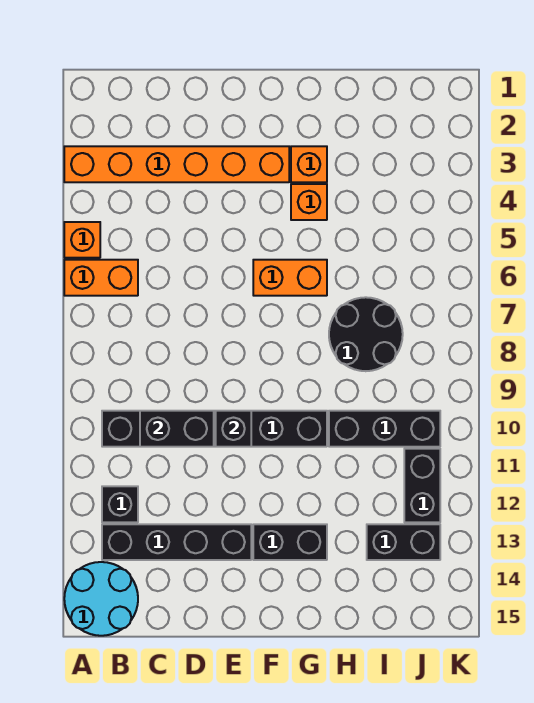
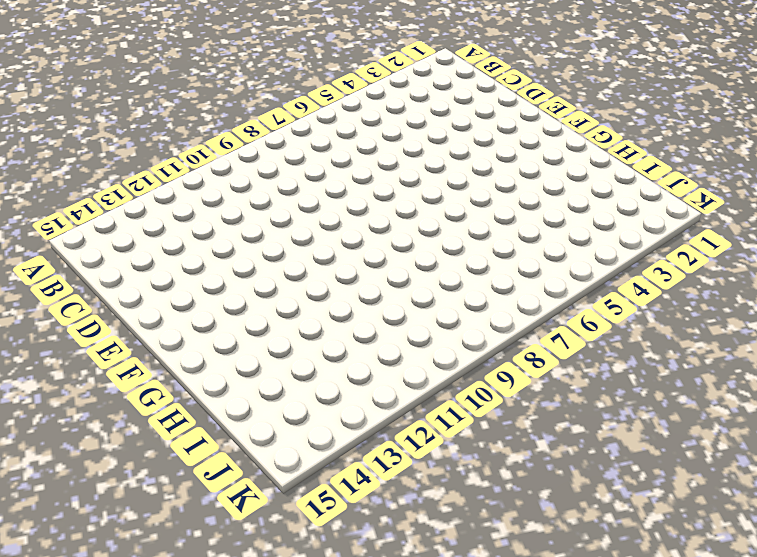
none -> orange 1x6 brick [64,146,289,182]
none -> orange 1x1 brick [64,222,100,258]
none -> orange 1x2 brick [64,260,138,296]

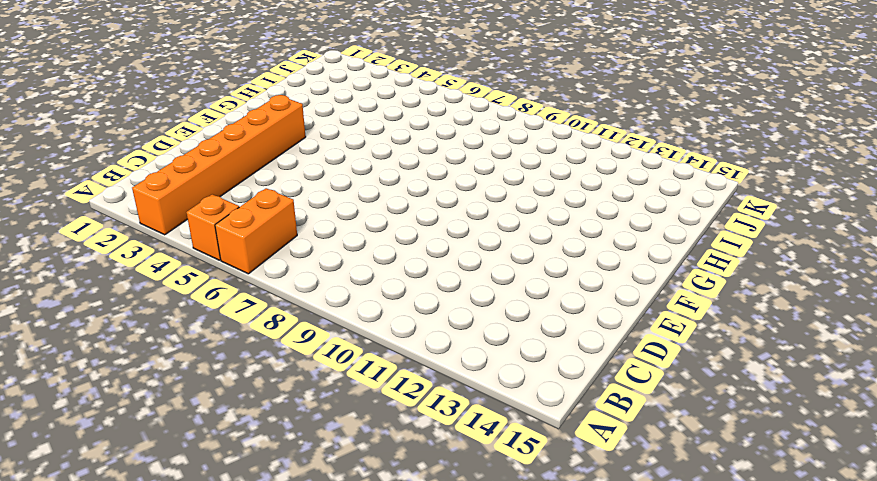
none -> cyan 2x2 round brick [64,562,138,636]
none -> black 1x6 brick [102,411,327,447]
none -> black 1x1 brick [102,486,138,522]

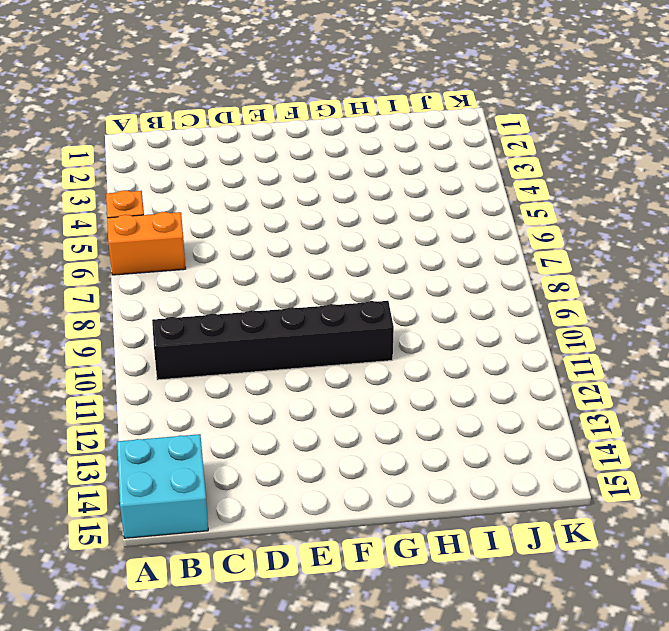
cyan 2x2 brick [117,434,208,538] -> cyan 2x2 round brick [64,562,138,636]
none -> orange 1x6 brick [64,146,289,182]
none -> black 1x1 brick [102,486,138,522]
none -> black 1x4 brick [102,524,251,560]

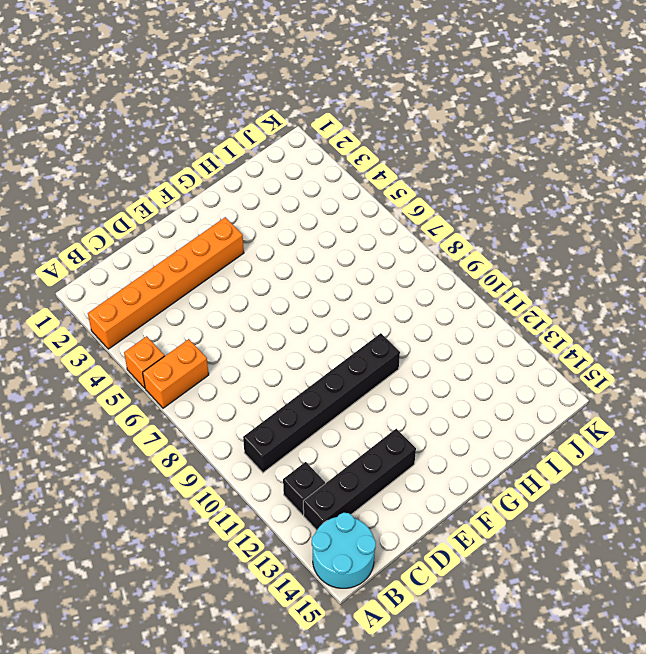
none -> orange 1x2 brick [253,260,327,296]
none -> black 1x2 brick [253,524,327,560]
none -> orange 1x1 brick [291,146,327,182]

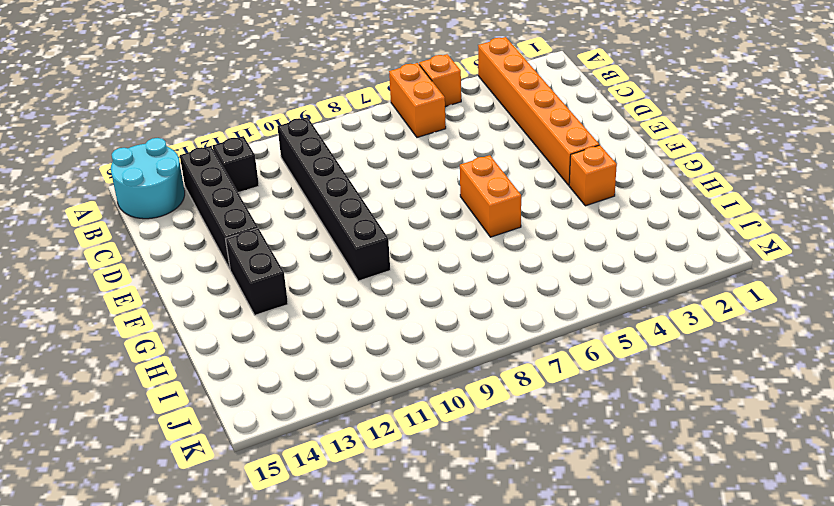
none -> orange 1x1 brick [291,184,327,220]
none -> black 2x2 round brick [329,297,403,371]
none -> black 1x3 brick [329,411,440,447]

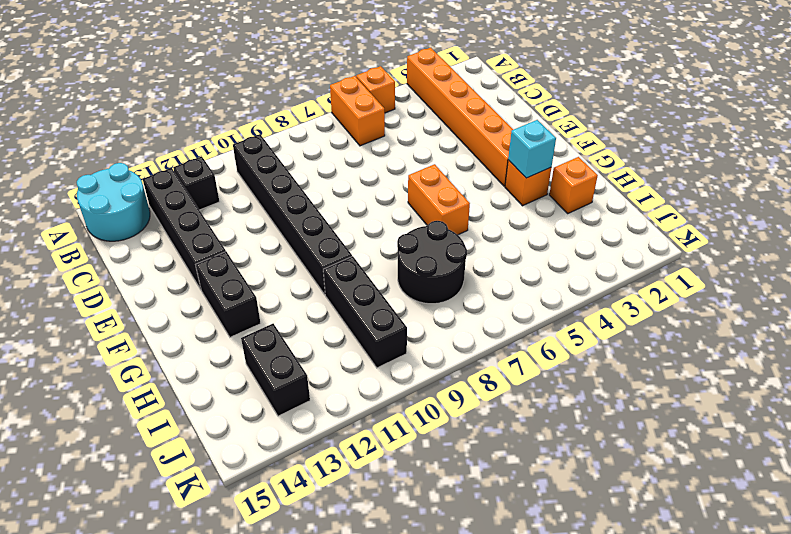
cyan 1x1 brick [508,120,556,178] -> none
orange 1x1 brick [549,157,598,213] -> orange 1x1 brick moved to [291,184,327,220]
none -> black 1x2 brick [404,449,440,522]
none -> black 1x2 brick [140,411,214,447]
none -> black 1x1 brick [216,411,251,447]

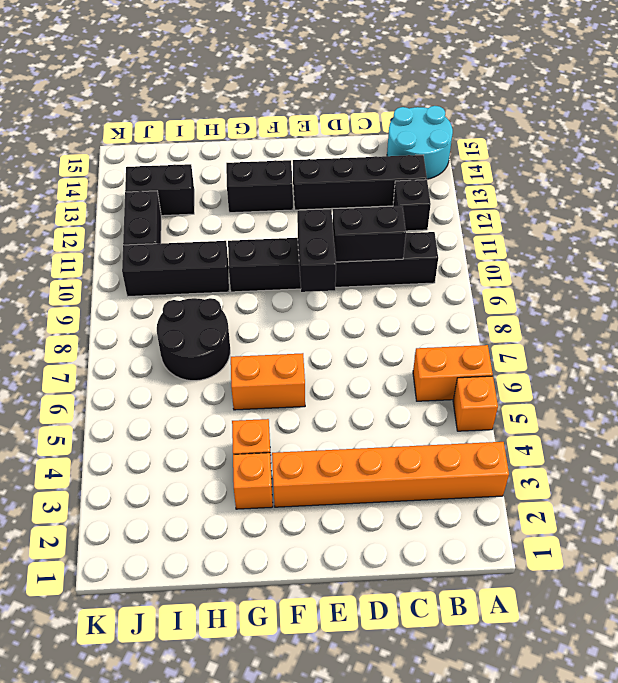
black 1x2 brick [297,209,336,292] -> black 1x1 brick [216,411,251,447]

